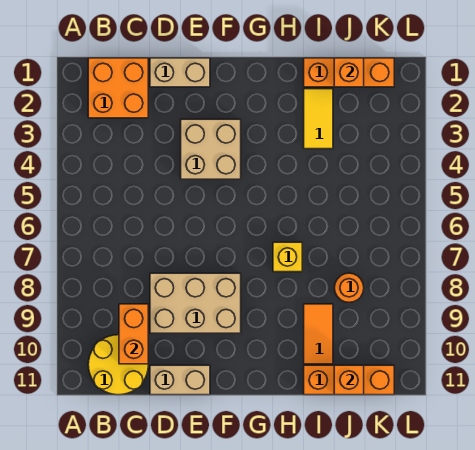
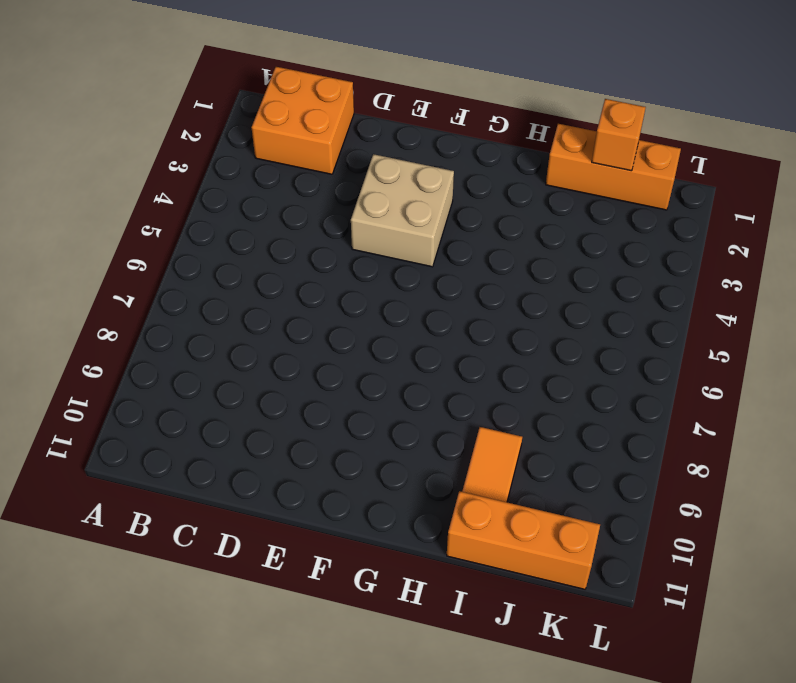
none -> yellow 2x2 round brick [88,335,148,395]
none -> tan 1x2 brick [150,58,210,87]
none -> tan 2x3 brick [150,273,241,333]

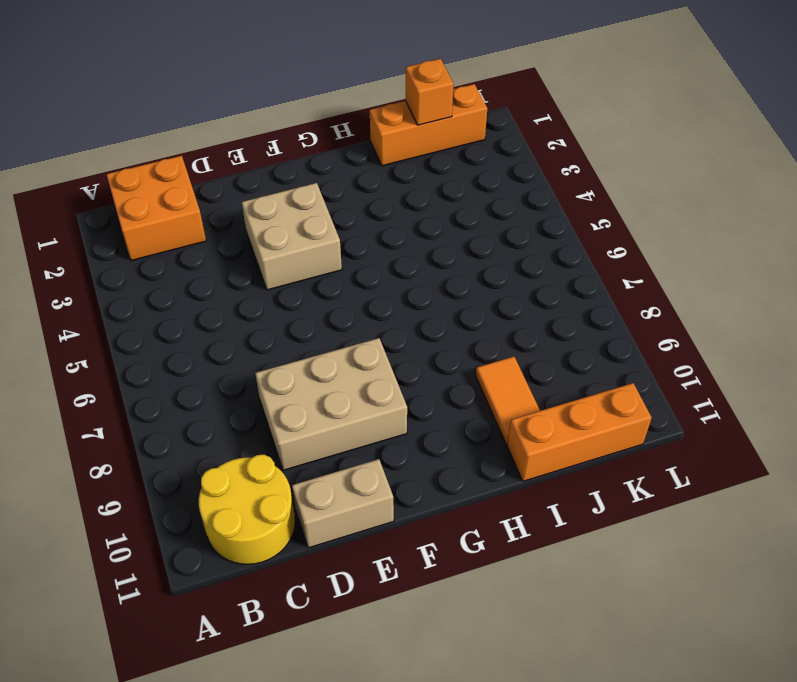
none -> tan 1x2 brick [150,58,210,87]
none -> yellow 1x1 brick [273,242,302,272]
none -> yellow 1x2 tile [304,89,333,149]

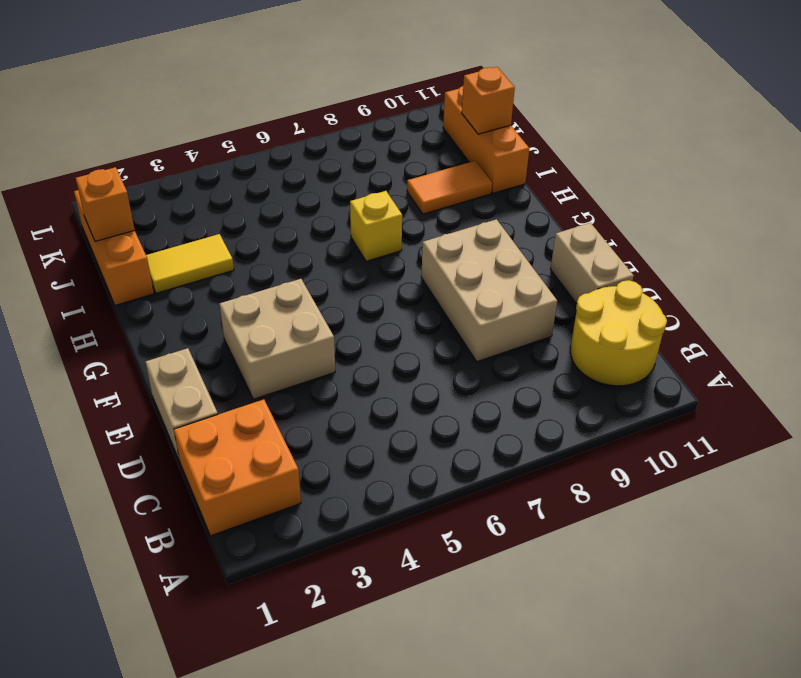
none -> orange 1x1 round brick [335,273,364,302]
none -> orange 1x2 brick [119,304,148,364]

